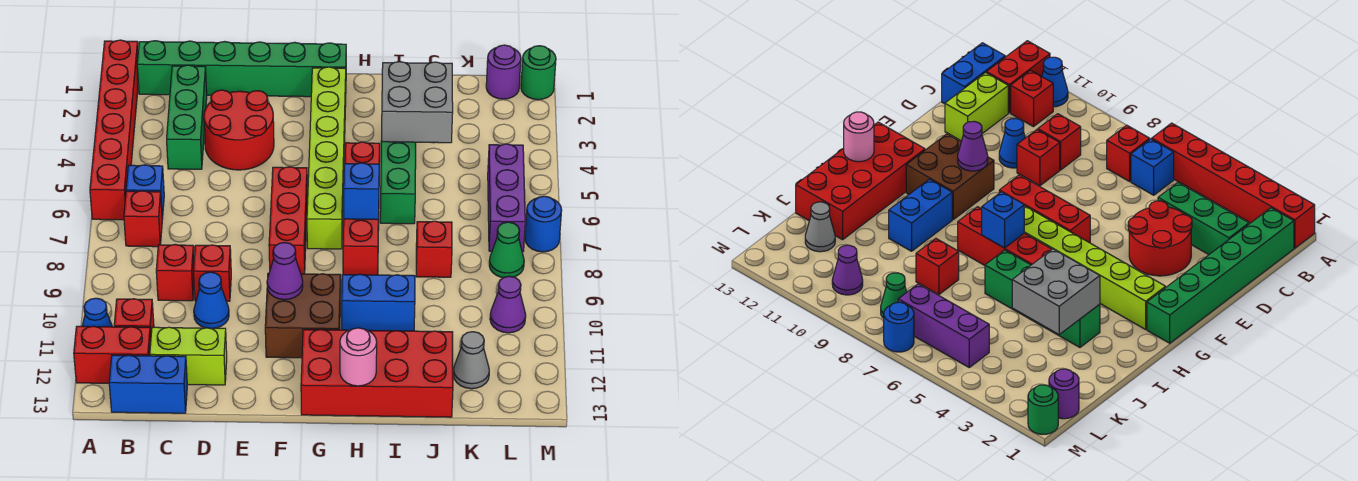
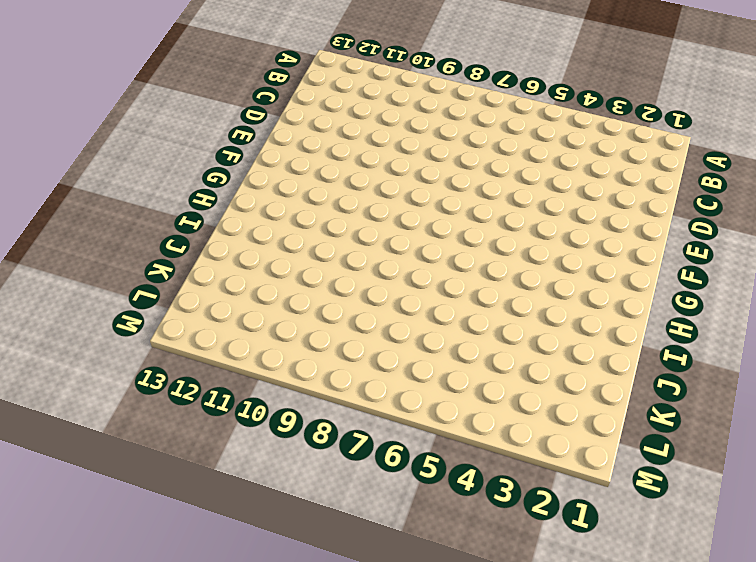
none -> red 1x6 brick [90,40,138,220]
none -> blue 1x1 cone [82,298,112,327]
none -> red 1x2 brick [74,326,151,383]
none -> green 1x6 brick [137,41,346,97]

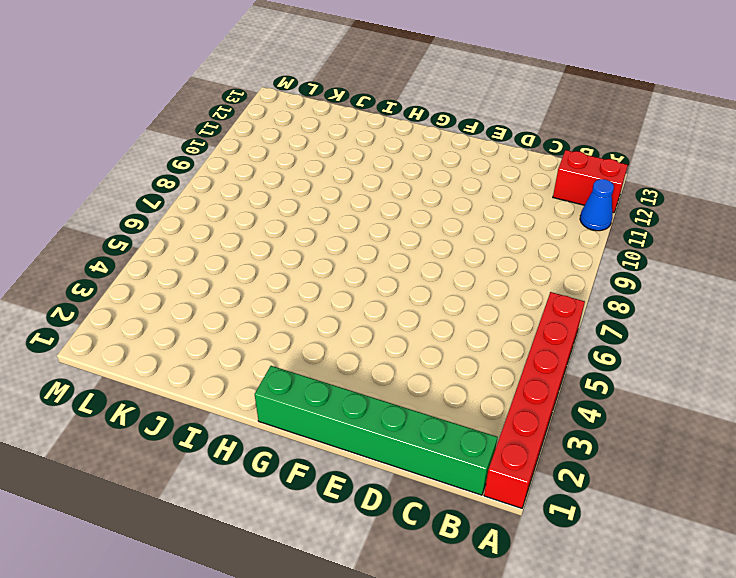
none -> blue 1x1 brick [126,165,164,219]
none -> red 1x1 brick [124,191,162,247]
none -> red 1x1 brick [114,299,154,333]
none -> blue 1x2 brick [109,355,187,413]

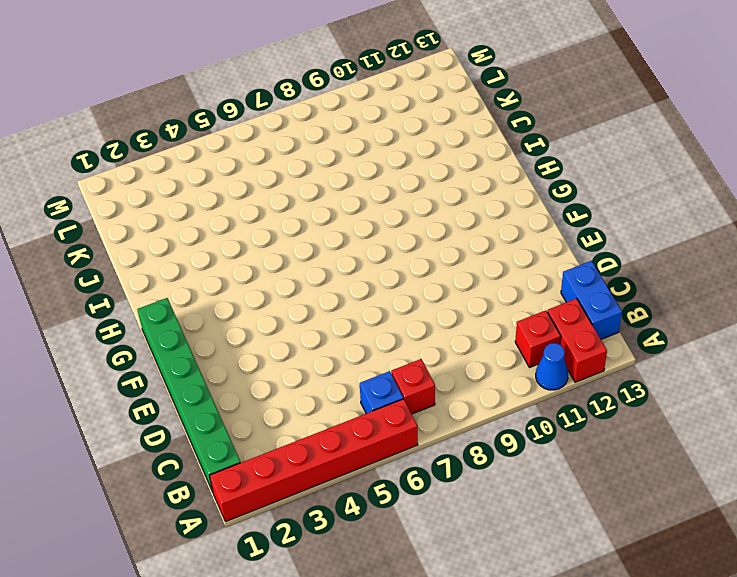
none -> green 1x3 brick [167,65,207,169]
none -> red 1x1 brick [156,244,194,301]
none -> lime 1x2 brick [150,327,227,385]
none -> red 2x2 round brick [204,90,274,170]

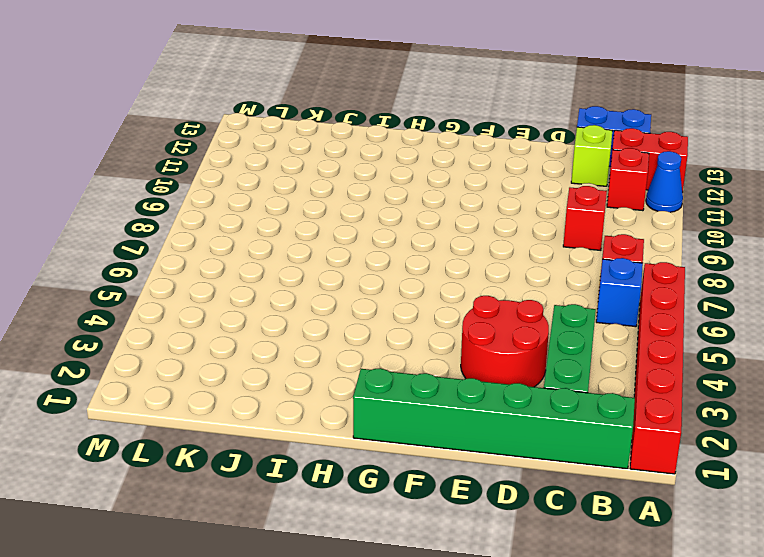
lime 1x1 brick [571,125,613,186] -> lime 1x2 brick [150,327,227,385]
none -> red 1x1 brick [194,245,231,301]
none -> blue 1x1 cone [194,272,229,328]
none -> red 1x3 brick [269,167,307,274]
none -> brown 2x2 brick [265,273,341,358]

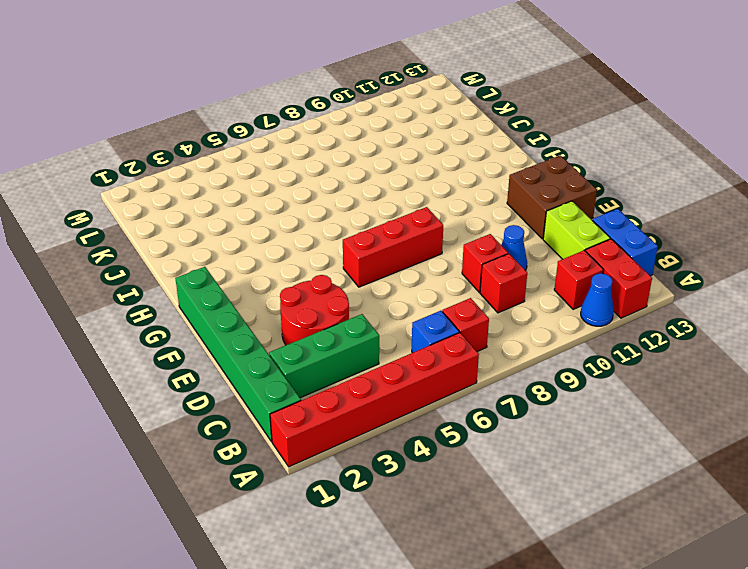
brown 2x2 brick [507,155,597,239] -> brown 2x2 brick moved to [265,273,341,358]
none -> lime 1x6 brick [307,67,346,249]
none -> red 2x4 brick [301,329,453,417]
none -> red 1x4 brick [343,142,380,275]
none -> blue 1x2 brick [342,274,415,331]

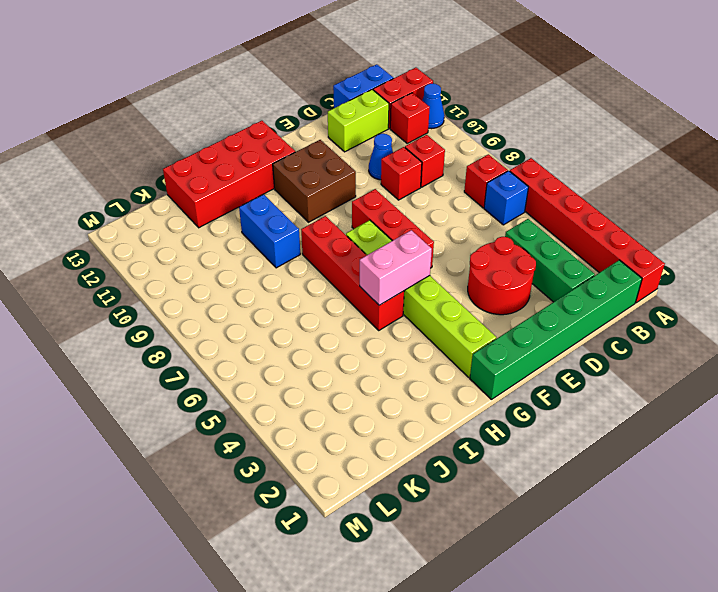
pink 1x2 brick [360,230,432,305] -> none
blue 1x2 brick [239,194,300,268] -> blue 1x2 brick turned to [342,274,415,331]
none -> green 1x4 brick [380,142,416,224]
none -> red 1x1 brick [416,221,452,277]
none -> grey 1x1 cone [453,332,489,389]
none -> purple 1x1 round brick [486,45,521,99]

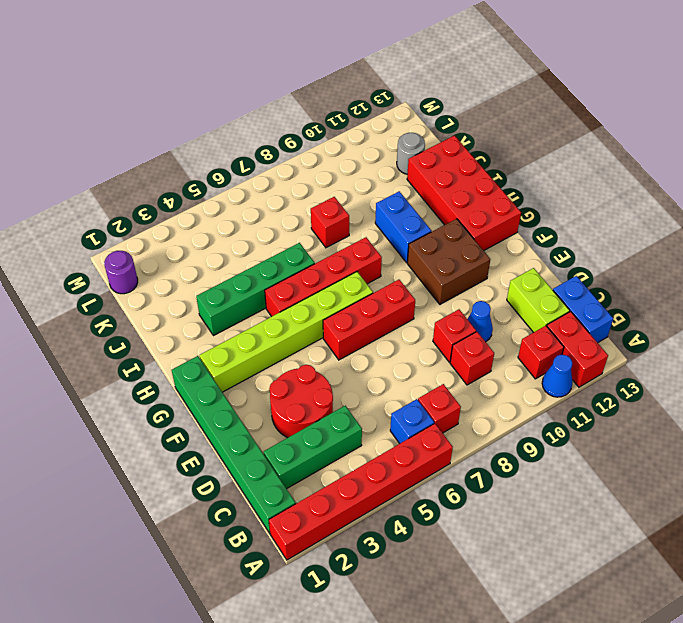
grey 1x1 round brick [397,133,425,174] -> grey 1x1 cone [453,332,489,389]
none -> purple 1x3 brick [488,144,525,252]
none -> green 1x1 cone [489,222,524,278]
none -> purple 1x1 cone [490,276,526,333]
none -> green 1x1 round brick [521,46,556,100]

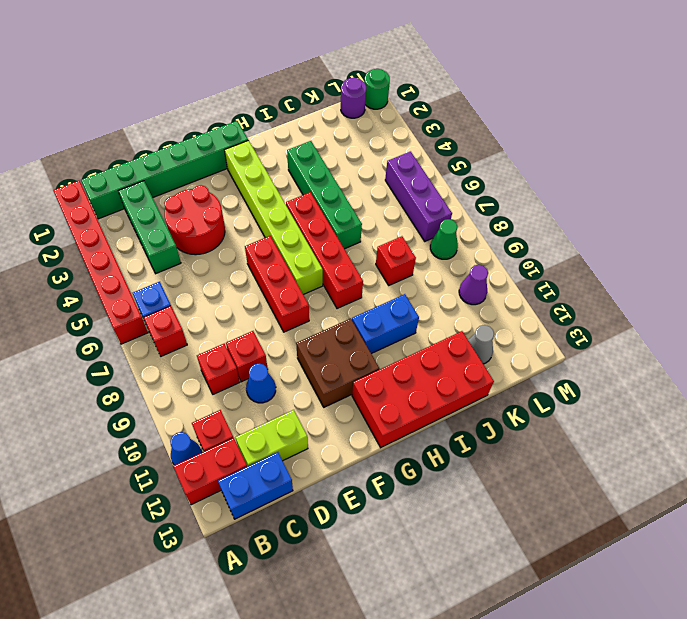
none -> blue 1x1 round brick [525,196,562,252]
none -> purple 1x1 cone [267,242,303,300]
none -> blue 1x1 brick [344,163,379,220]
none -> pink 1x1 round brick [340,328,377,386]

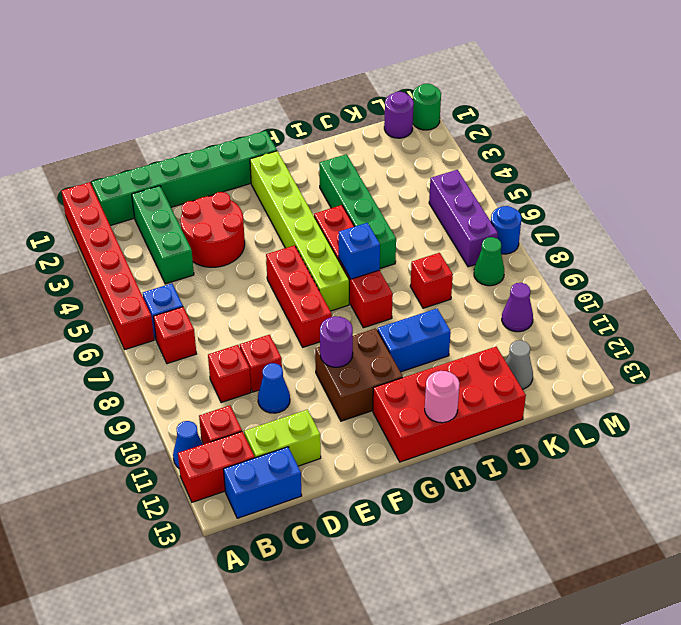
purple 1x1 round brick [320,317,353,367] -> purple 1x1 cone [267,242,303,300]
none -> grey 2x2 brick [381,62,453,143]

